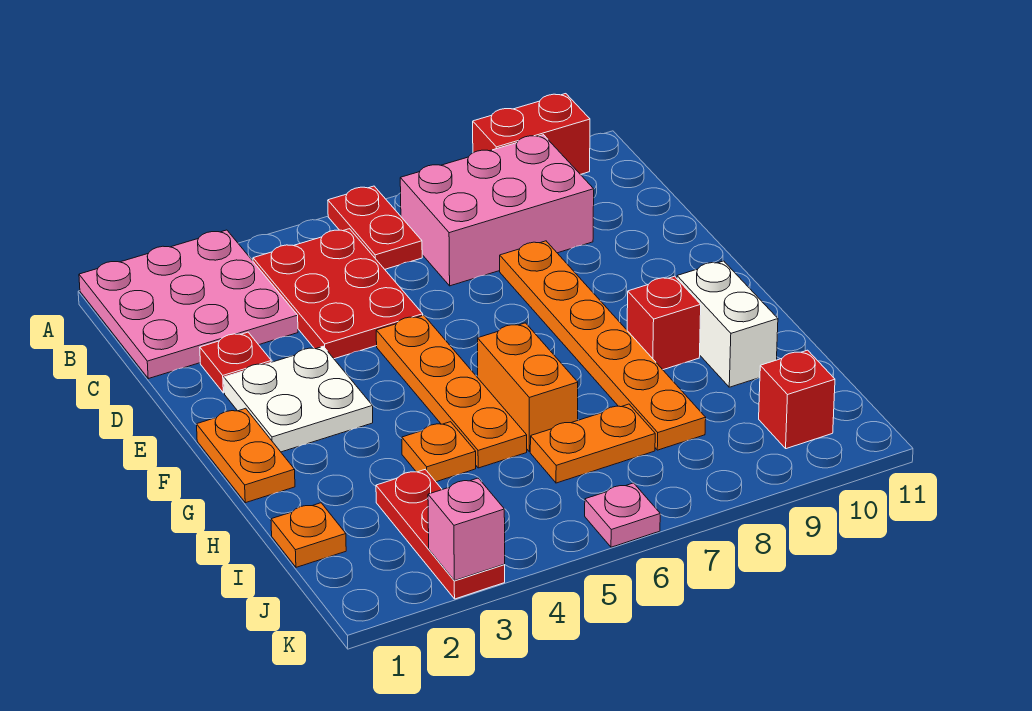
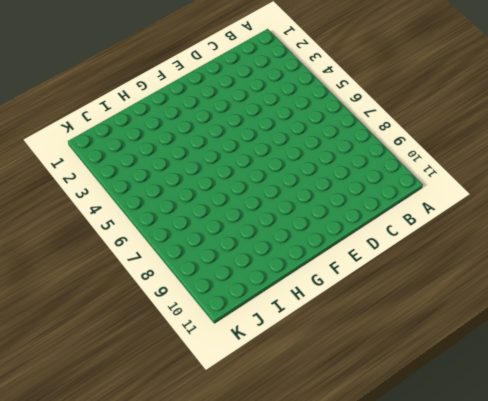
none -> pink 3x3 plate [79,230,298,379]
none -> red 1x2 plate [328,186,422,269]
none -> red 1x2 brick [473,94,590,174]

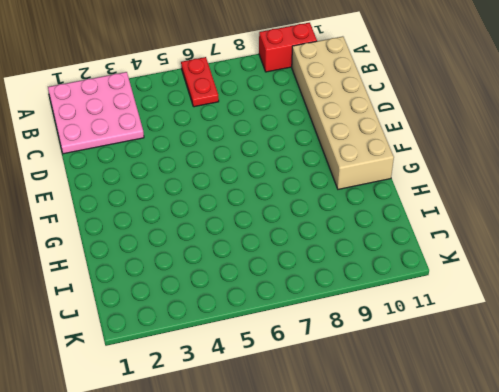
tan 2x6 brick [292,36,394,189] -> white 1x2 brick [677,261,778,387]
none -> red 2x3 plate [253,229,423,359]
none -> pink 2x3 brick [400,135,594,286]
none -> red 1x1 plate [200,332,271,393]

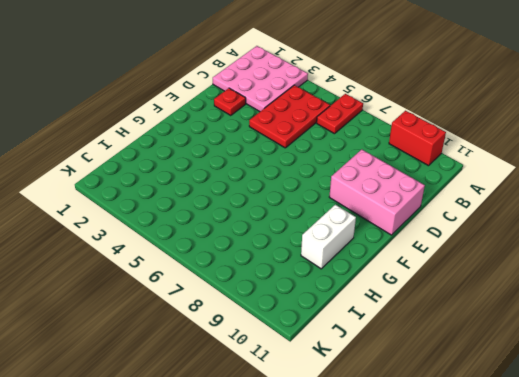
pink 2x3 brick [329,149,425,235] -> pink 2x3 brick moved to [400,135,594,286]
none -> orange 1x6 plate [500,241,706,450]
none -> white 2x2 plate [224,346,373,452]
none -> orange 1x4 plate [376,315,527,468]

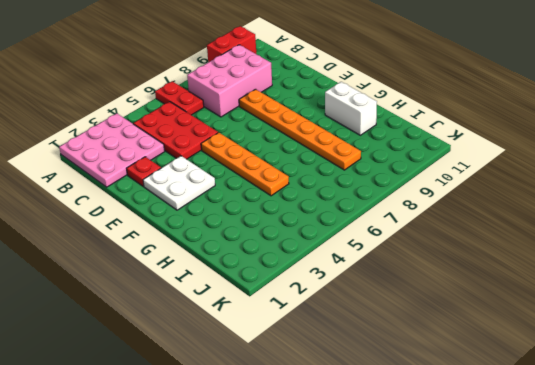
none -> orange 1x2 plate [197,408,295,503]
none -> orange 1x2 brick [478,323,578,452]
none -> red 1x1 brick [627,276,701,370]

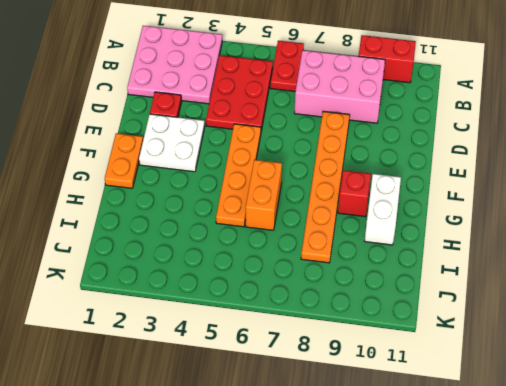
none -> orange 1x1 plate [402,422,476,482]
none -> orange 1x1 plate [271,503,346,567]
none -> red 1x3 plate [376,469,505,599]

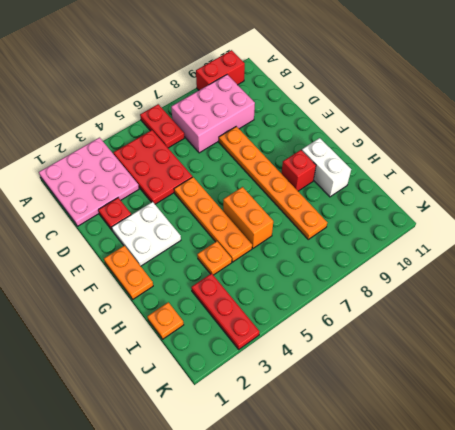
none -> orange 1x2 plate [530,404,655,483]
none -> red 1x1 brick [759,350,835,449]
none -> pink 1x1 plate [585,483,660,547]

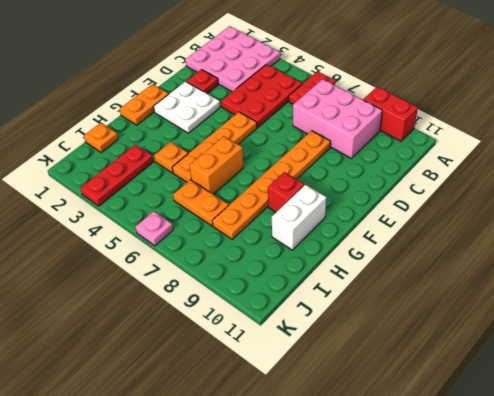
none -> red 1x1 brick [759,350,835,449]
none -> pink 1x1 brick [428,478,505,581]

